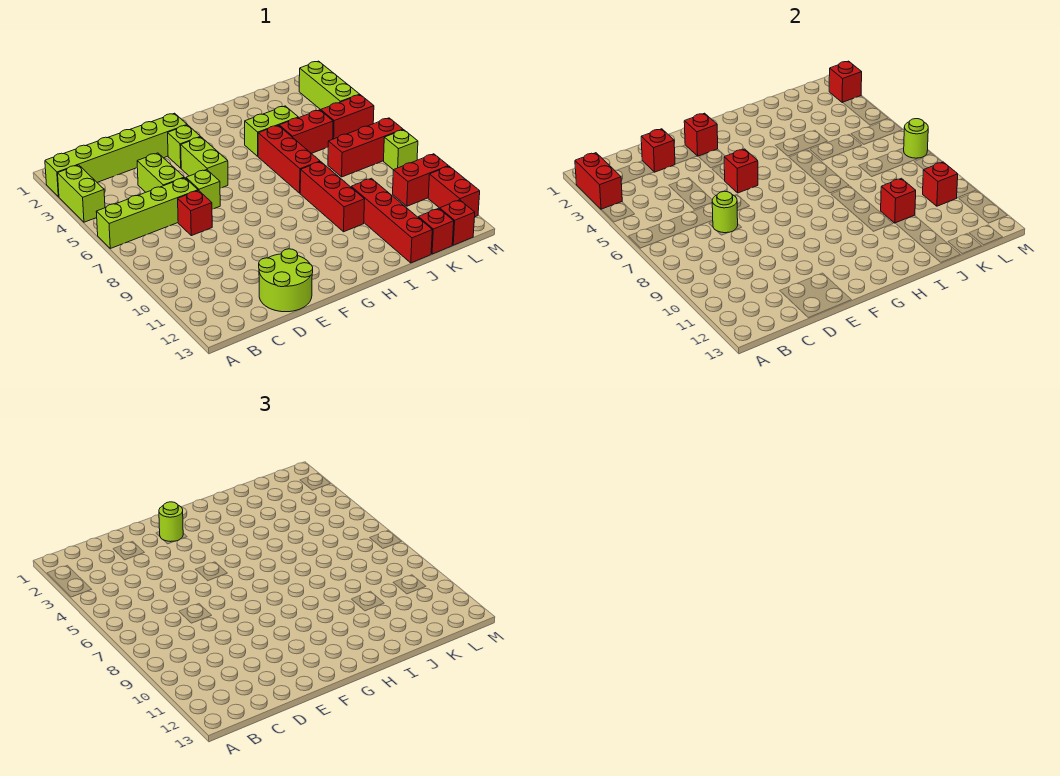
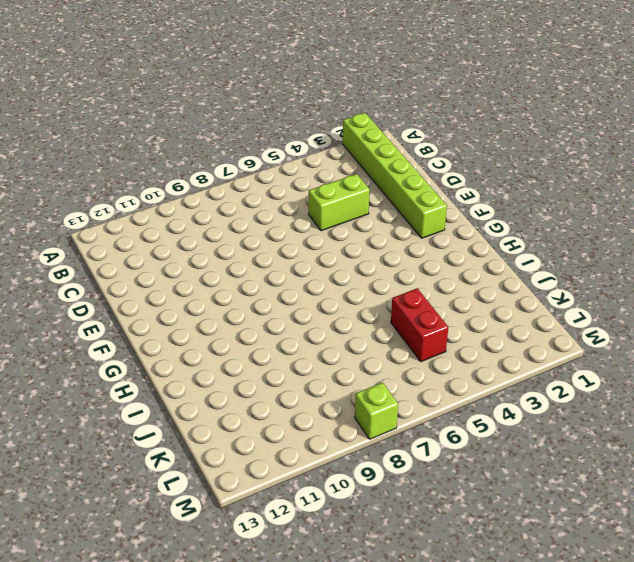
none -> lime 1x2 brick [58,165,105,222]
none -> lime 1x4 brick [96,178,198,248]
none -> red 1x1 brick [178,191,212,236]
none -> lime 2x2 round brick [259,249,313,312]

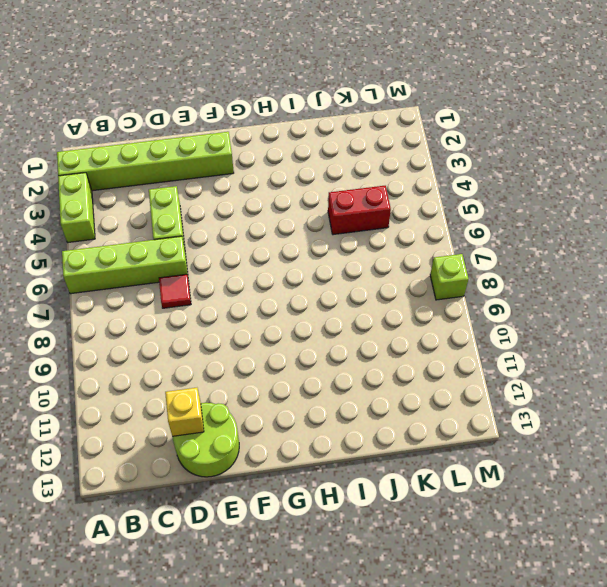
red 1x1 tile [159,274,191,308] -> red 1x1 brick [178,191,212,236]
yellow 1x1 brick [165,388,204,436] -> none
none -> lime 1x1 brick [186,170,220,209]
none -> lime 1x1 brick [168,125,200,168]
none -> lime 1x2 brick [181,137,228,188]
none -> lime 1x2 brick [245,106,298,156]

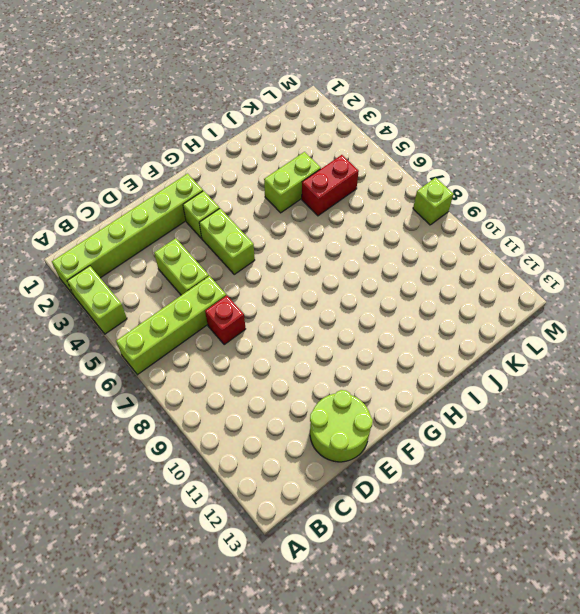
none -> lime 1x1 brick [186,170,220,209]
none -> red 1x3 brick [258,125,320,193]
none -> red 1x3 brick [300,162,365,232]
none -> red 1x4 brick [351,178,432,263]

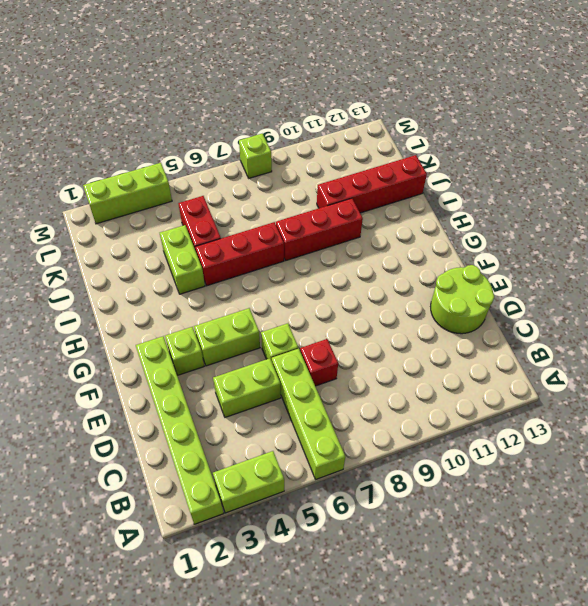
none -> red 1x3 brick [328,118,403,177]
none -> red 1x1 brick [418,208,454,254]
none -> red 1x2 brick [321,95,374,139]
none -> red 1x2 brick [393,154,448,206]

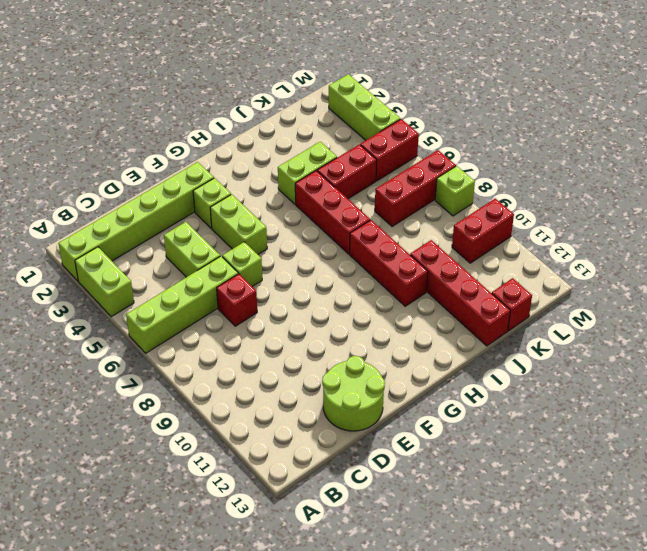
none -> red 1x1 brick [440,200,475,245]
none -> red 1x2 brick [428,166,480,217]
none -> red 1x2 brick [575,153,622,209]
none -> red 1x1 brick [641,129,675,172]

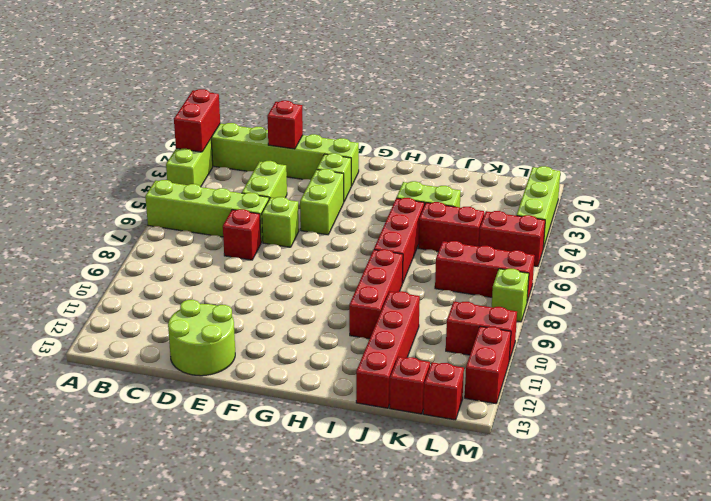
none -> lime 1x1 round brick [712,191,738,233]
none -> red 1x1 brick [684,113,718,156]
none -> red 1x1 brick [724,149,758,193]
none -> red 1x1 brick [881,178,916,223]

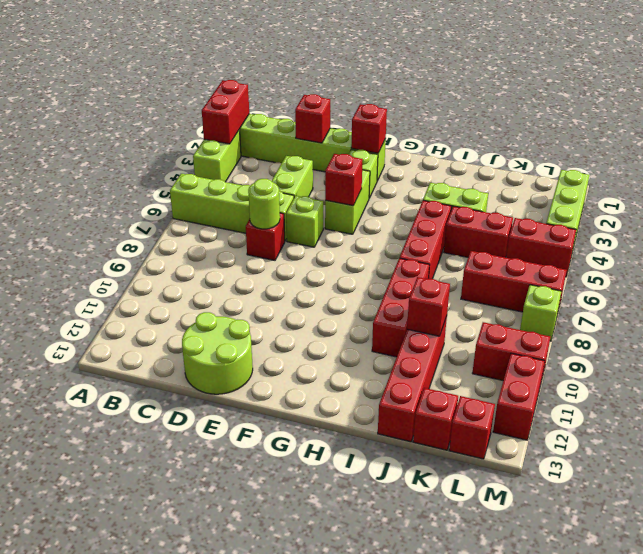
none -> red 1x1 brick [923,162,958,206]
none -> red 1x1 brick [829,61,862,103]
none -> lime 1x1 round brick [904,119,928,158]
none -> lime 1x1 round brick [159,502,183,542]

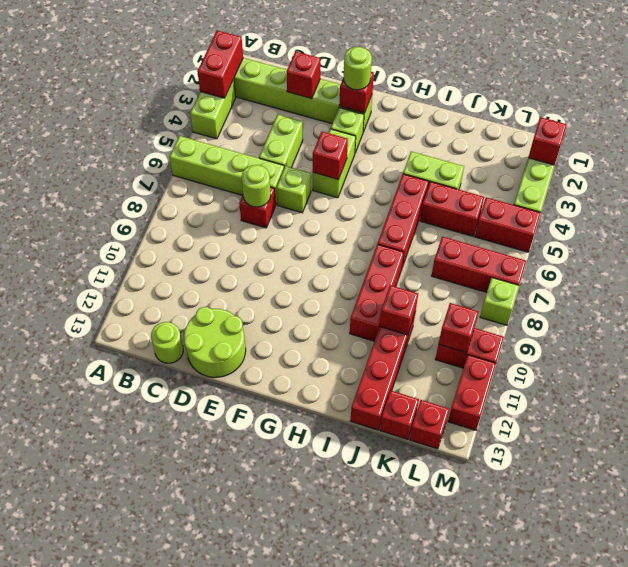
lime 1x1 round brick [151,322,183,363] -> lime 1x1 round brick moved to [904,119,928,158]

